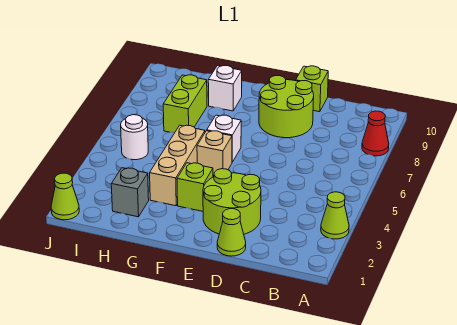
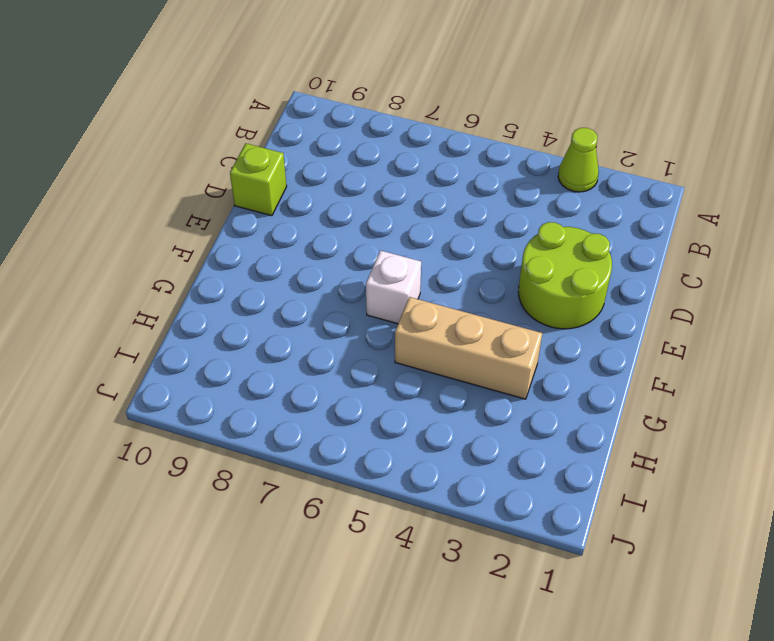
none -> red 1x1 cone [362,111,389,156]
none -> lime 1x1 cone [217,209,246,256]
none -> lime 2x2 round brick [259,76,314,138]

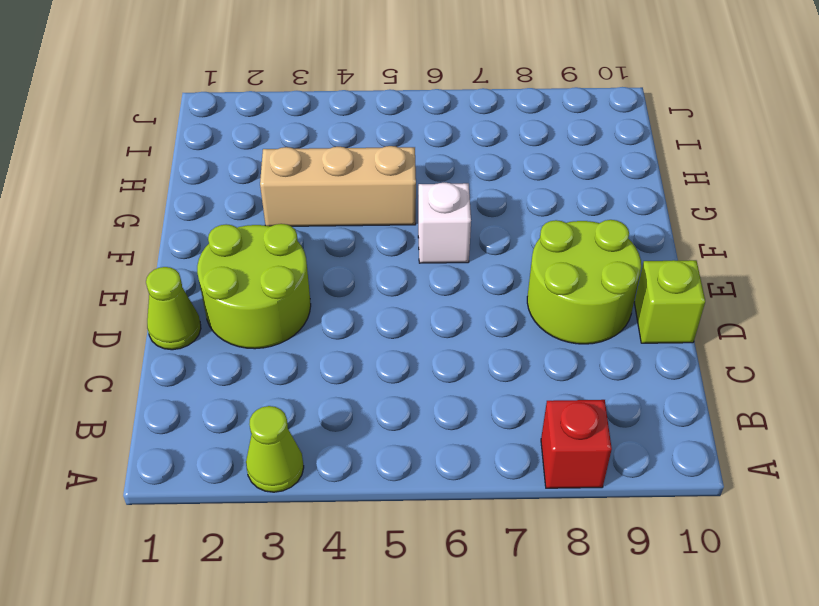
red 1x1 brick [541,400,612,488] -> red 1x1 cone [362,111,389,156]
none -> lime 1x1 brick [177,163,213,211]
none -> tan 1x1 brick [197,131,232,177]
none -> white 1x1 brick [208,66,242,111]

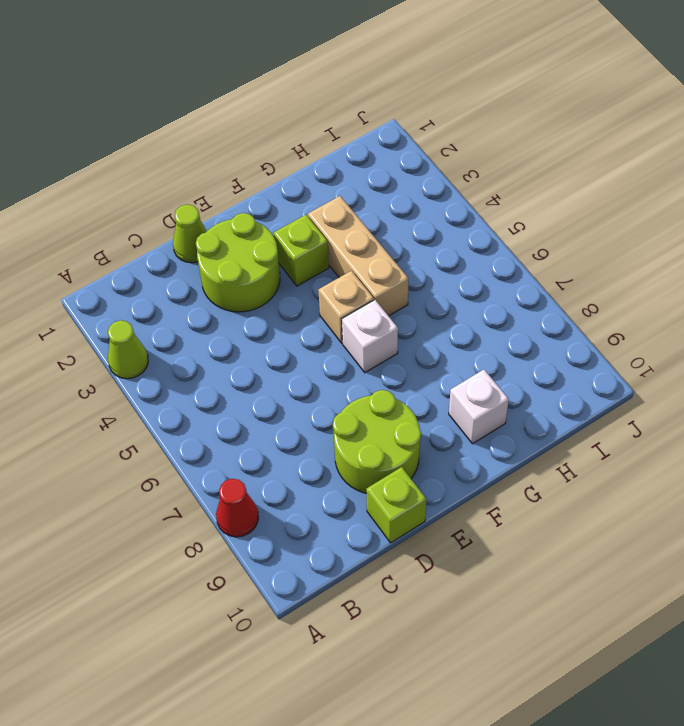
none -> grey 1x1 brick [111,168,149,217]
none -> lime 1x2 brick [163,75,207,133]
none -> white 1x1 round brick [121,115,148,160]

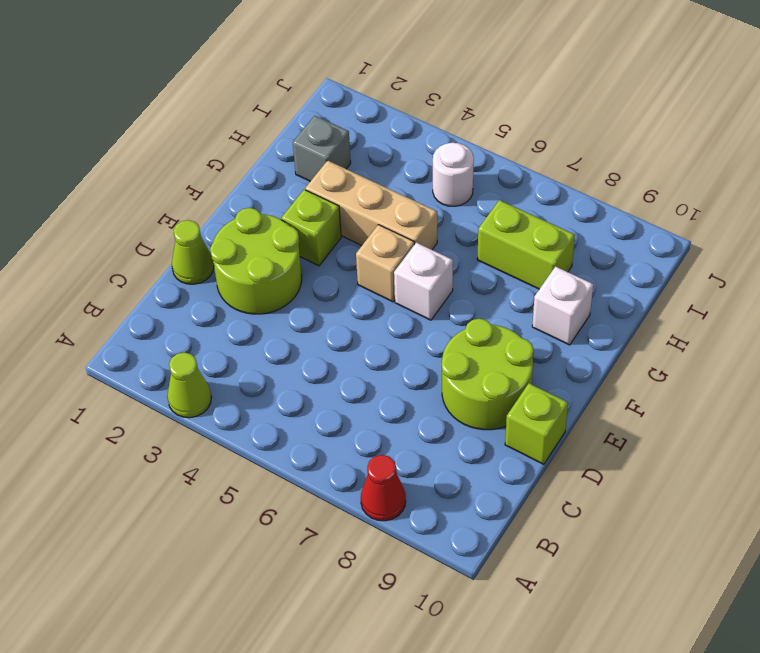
none -> lime 1x1 cone [51,173,79,220]

